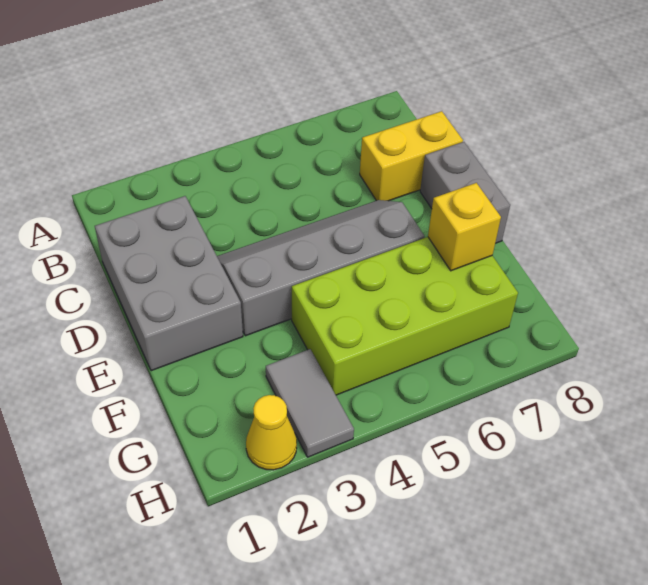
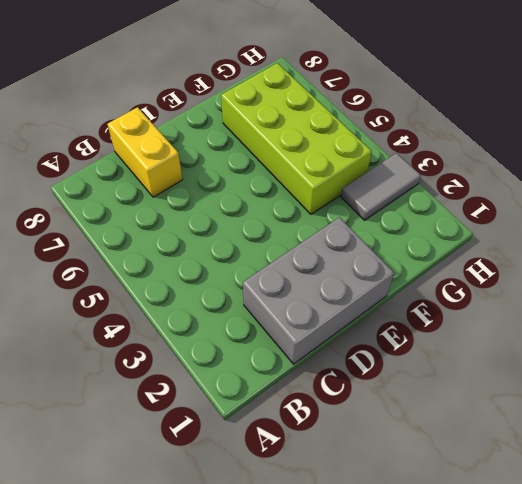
none -> grey 2x4 slope [217,200,424,336]
none -> grey 1x2 brick [420,142,510,243]

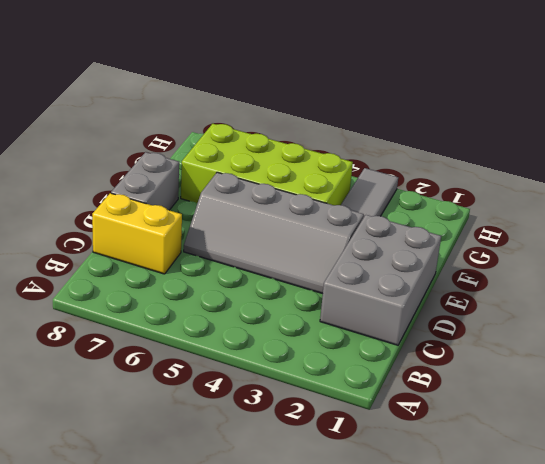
none -> yellow 1x1 cone [246,395,297,470]
none -> yellow 1x1 brick [428,183,501,271]

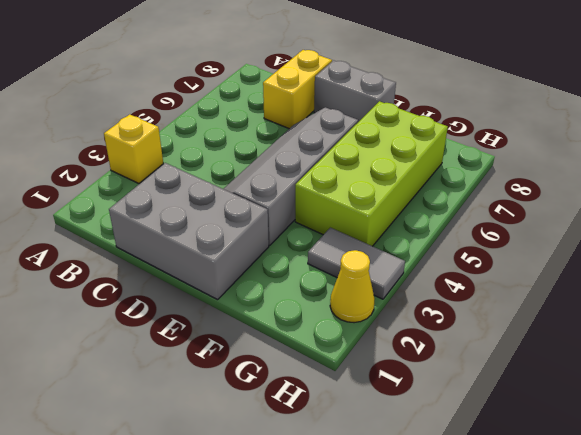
yellow 1x1 brick [104,114,163,183] -> yellow 1x1 brick moved to [428,183,501,271]

